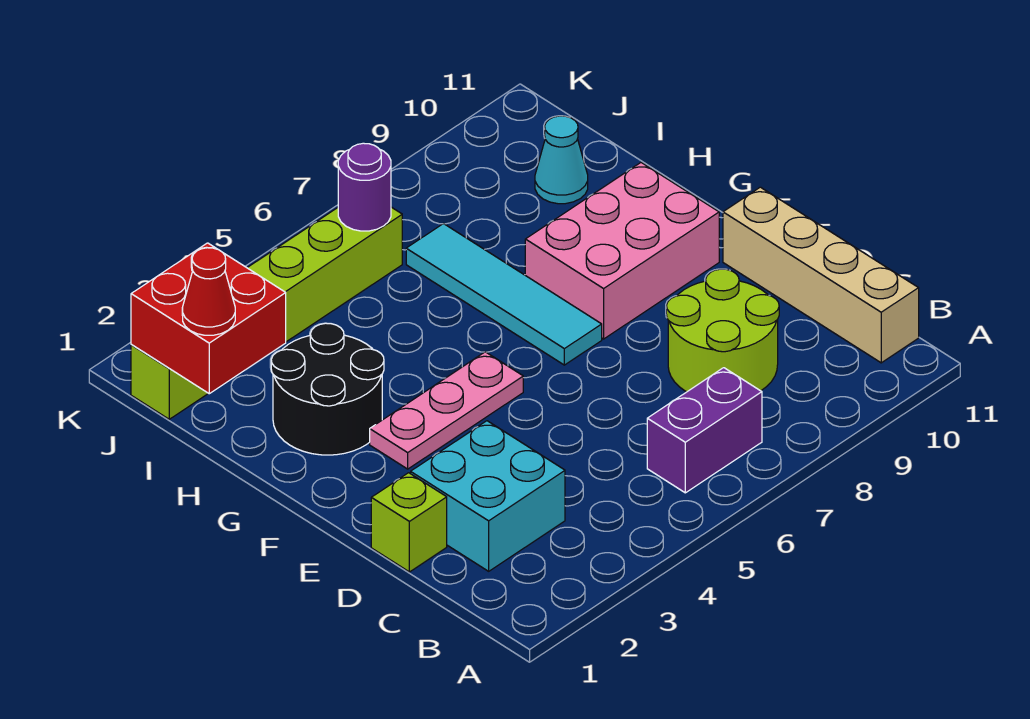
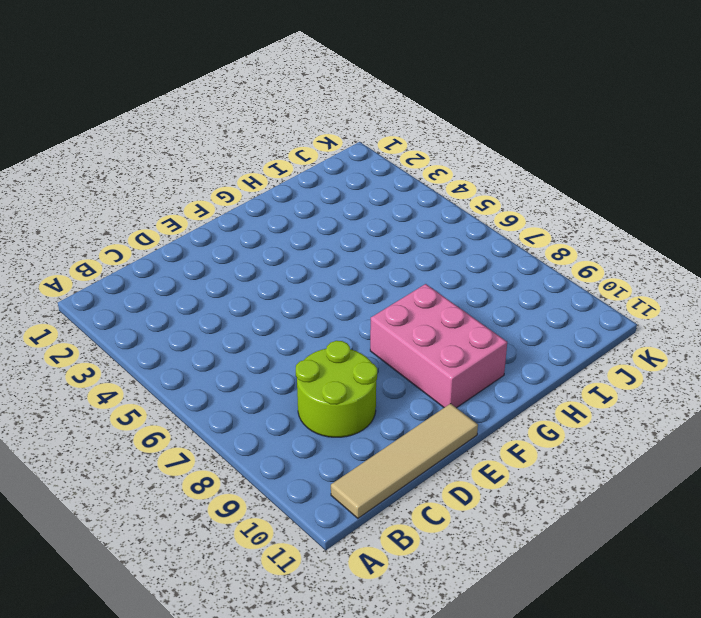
tan 1x4 tile [331,404,478,518] -> tan 1x4 brick [723,187,919,363]
none -> purple 1x2 brick [647,368,762,493]
none -> cyan 2x2 brick [411,421,565,571]
none -> lime 1x1 brick [371,473,447,572]

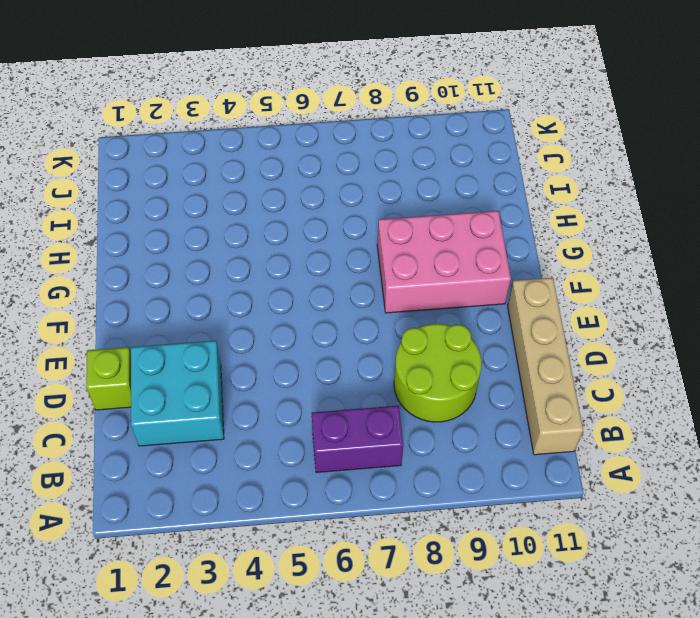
none -> pink 1x3 plate [370,352,523,469]
none -> cyan 1x4 tile [406,224,602,365]
none -> black 2x2 round brick [271,323,384,455]

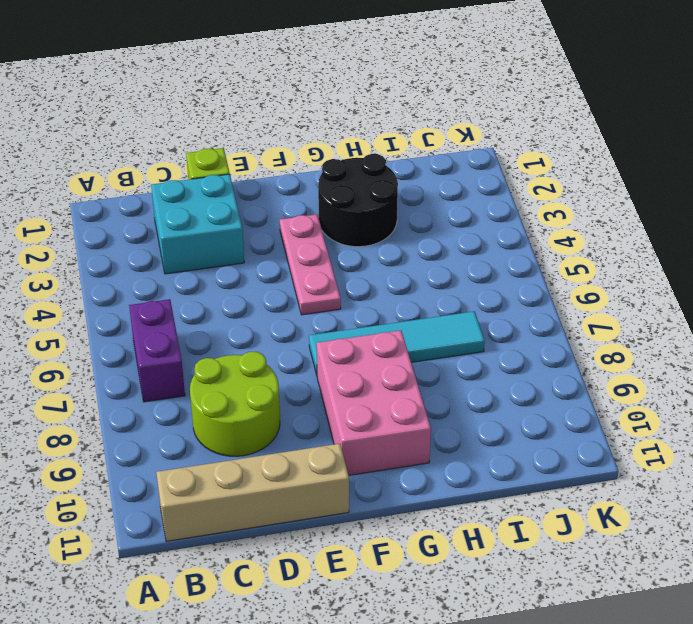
none -> cyan 1x1 cone [535,116,588,204]
none -> lime 1x6 brick [131,207,402,419]
none -> red 2x2 brick [131,243,286,394]

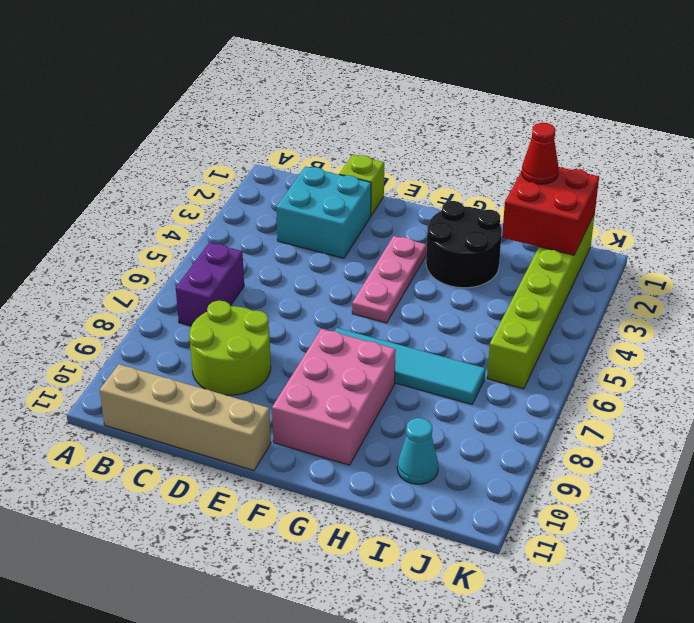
none -> purple 1x1 round brick [338,143,391,231]

